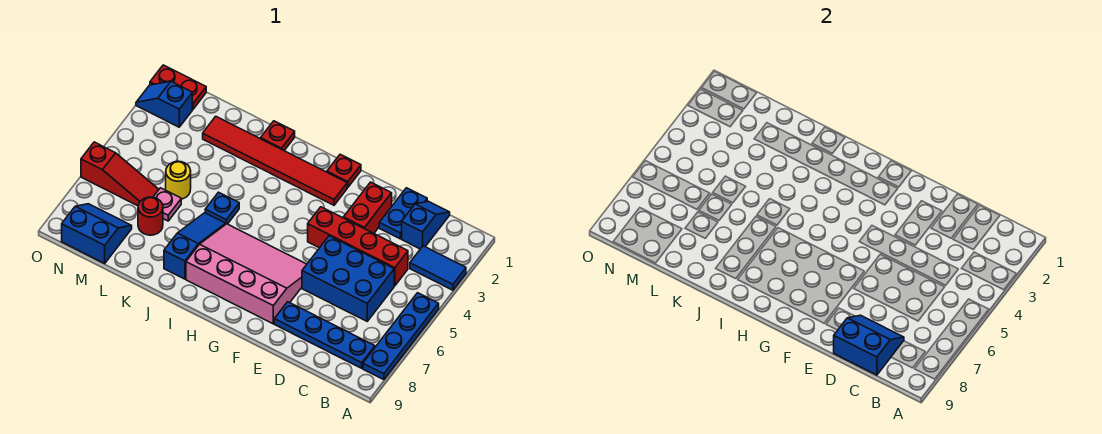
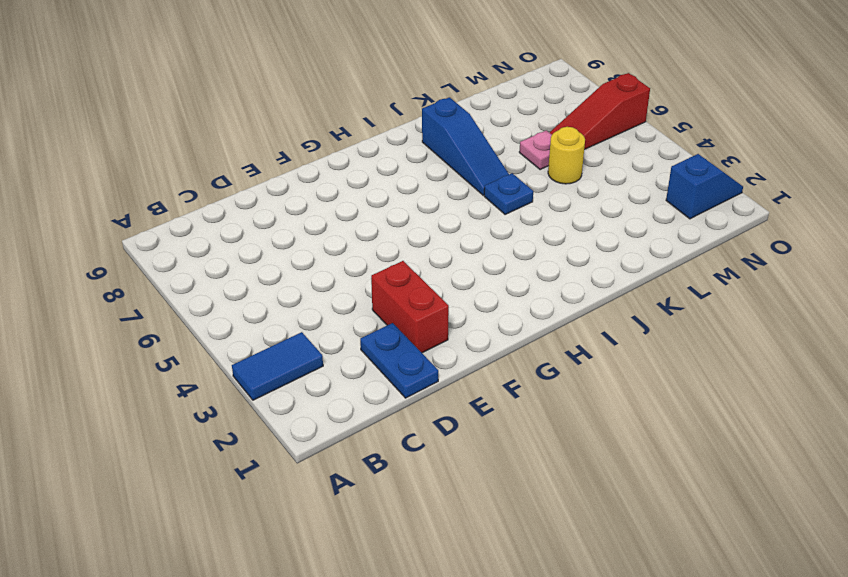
none -> blue 1x4 plate [363,293,439,380]
none -> blue 1x4 plate [274,302,375,368]
none -> blue 1x2 slope [402,201,450,249]

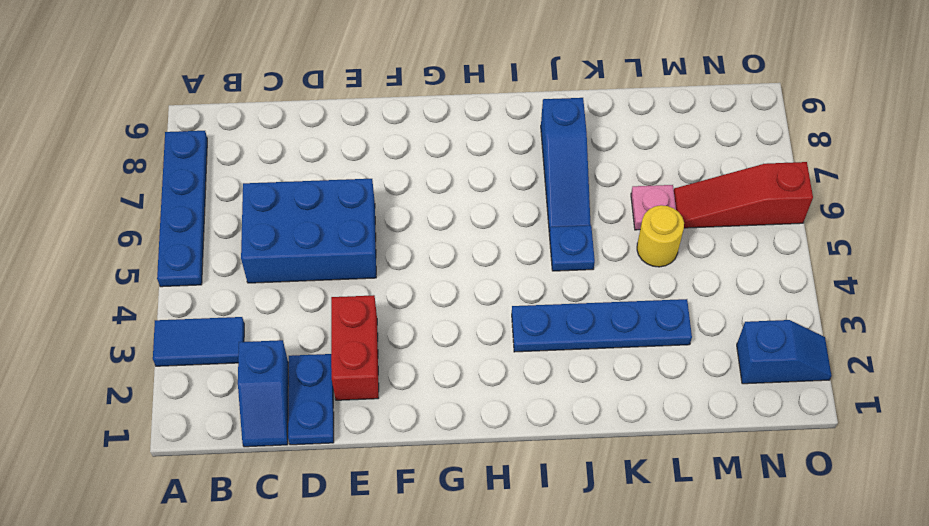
blue 1x4 plate [512,299,692,352] -> blue 1x4 plate moved to [274,302,375,368]
none -> red 1x4 brick [308,207,408,286]
none -> pink 3x4 slope [186,224,307,324]
none -> red 1x1 plate [327,154,361,188]

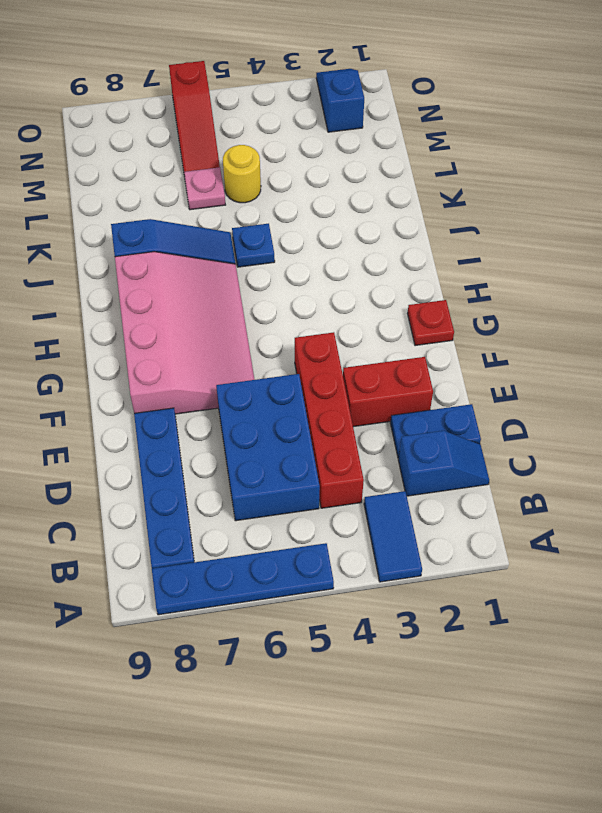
none -> red 1x6 tile [203,116,347,205]
none -> red 1x1 plate [261,121,295,150]
none -> red 1x1 round brick [138,197,163,235]

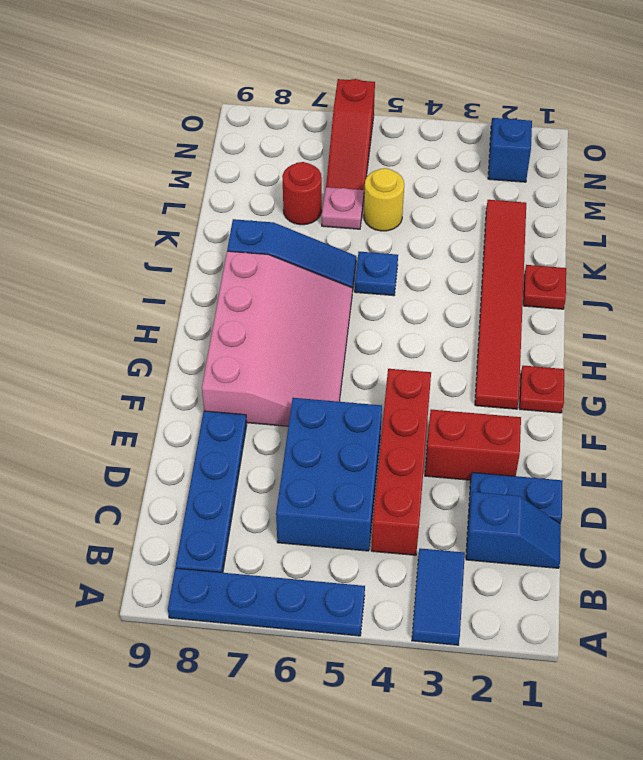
none -> blue 2x2 slope [62,204,132,263]
none -> red 1x2 plate [150,65,206,109]
none -> blue 2x2 slope [834,315,904,375]

